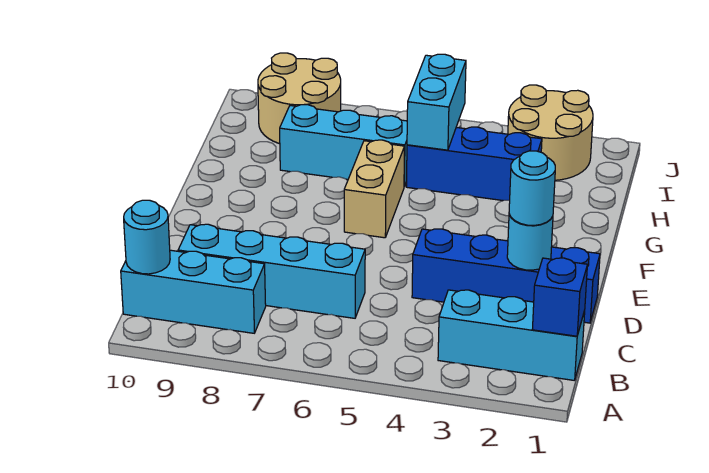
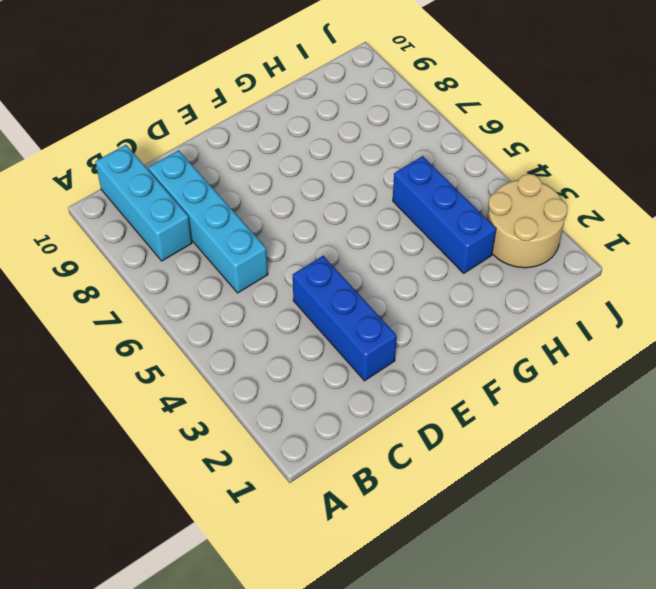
blue 1x3 brick [293,256,397,381] -> blue 1x4 brick [412,229,600,323]
none -> cyan 1x3 brick [438,290,585,380]
none -> tan 1x2 brick [344,140,405,238]
none -> cyan 1x3 brick [280,105,407,187]

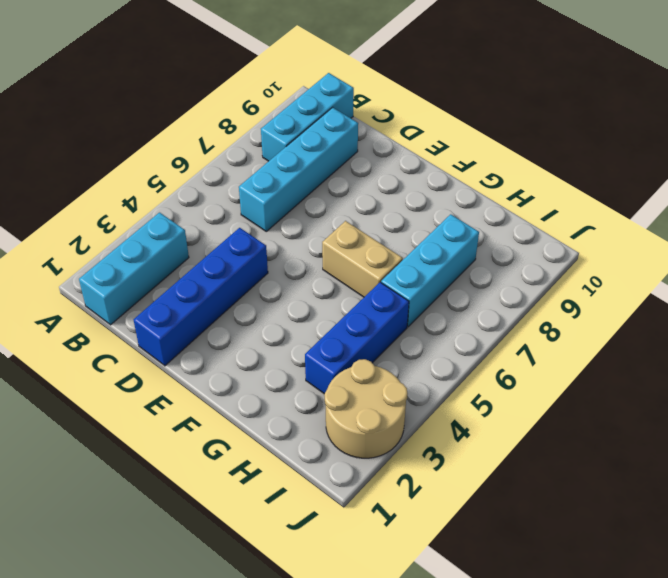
none -> tan 2x2 round brick [258,53,341,144]
none -> blue 1x1 brick [532,258,587,336]
none -> cyan 1x1 round brick [124,200,170,274]

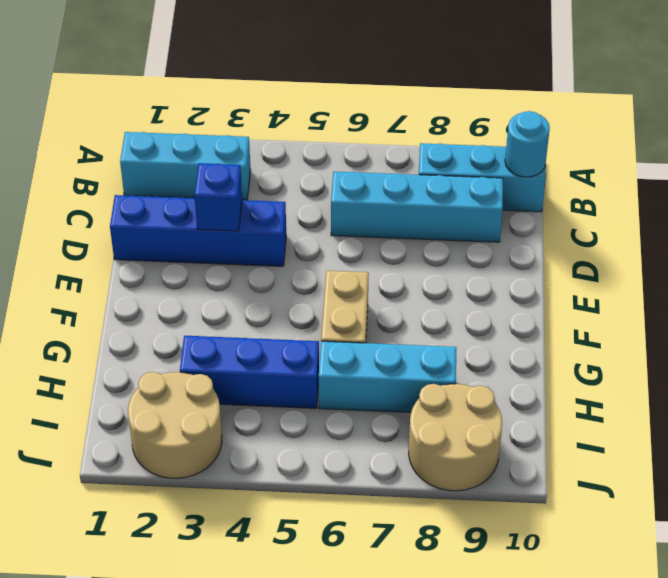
blue 1x1 brick [194,163,242,231] -> blue 1x1 brick moved to [532,258,587,336]
none -> cyan 1x1 round brick [507,214,553,270]
none -> cyan 1x2 brick [407,54,466,150]
none -> cyan 1x1 round brick [509,151,555,225]

